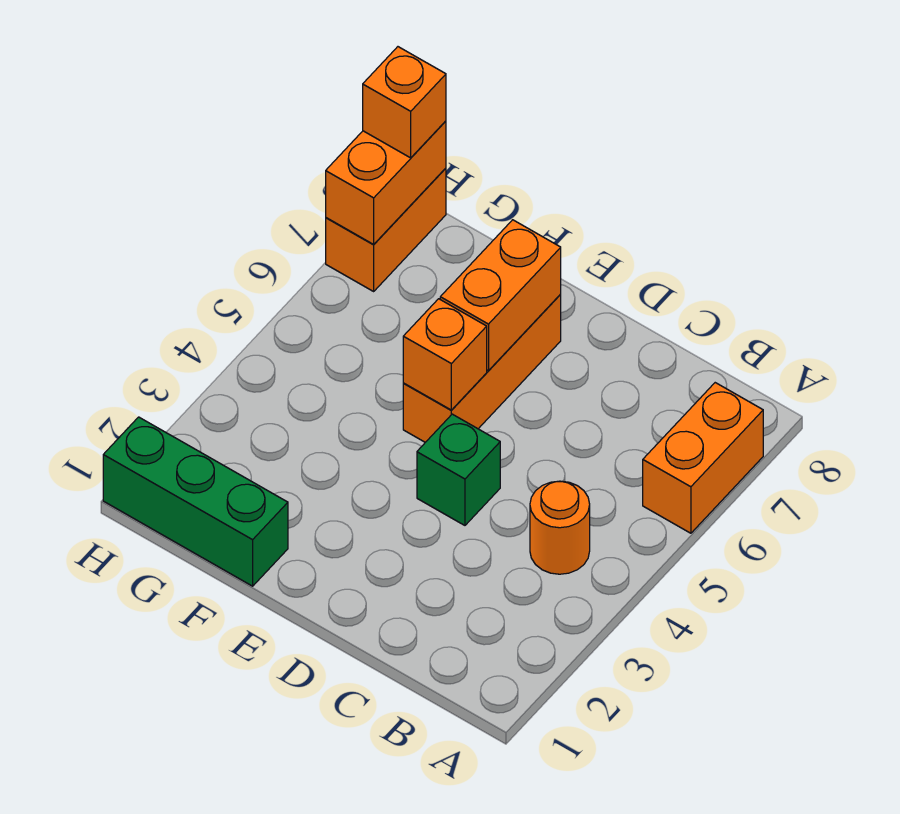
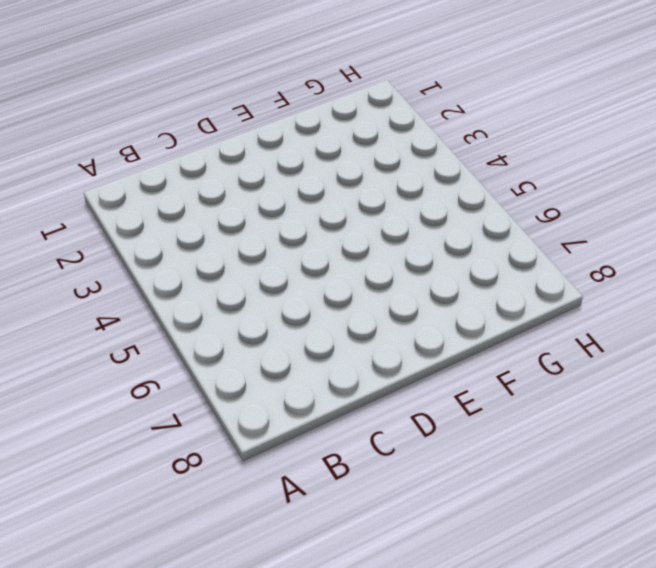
none -> orange 1x2 brick [643,383,763,533]
none -> orange 1x1 round brick [530,481,590,574]

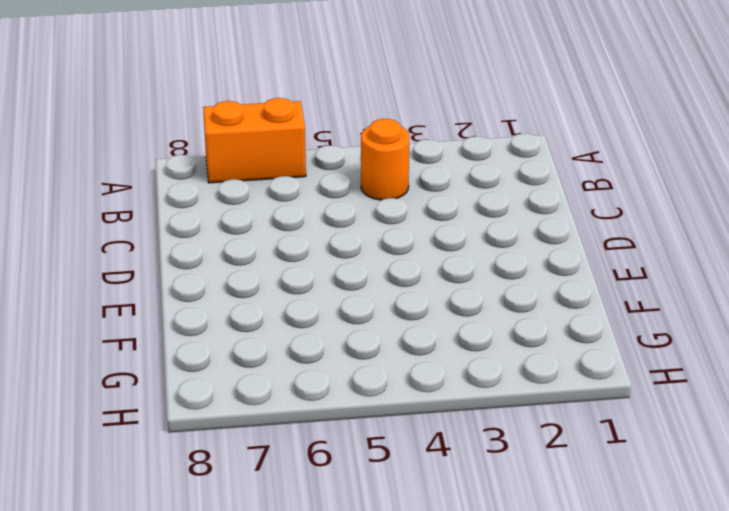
none -> green 1x1 brick [417,414,500,525]
none -> orange 1x3 brick [403,294,561,442]

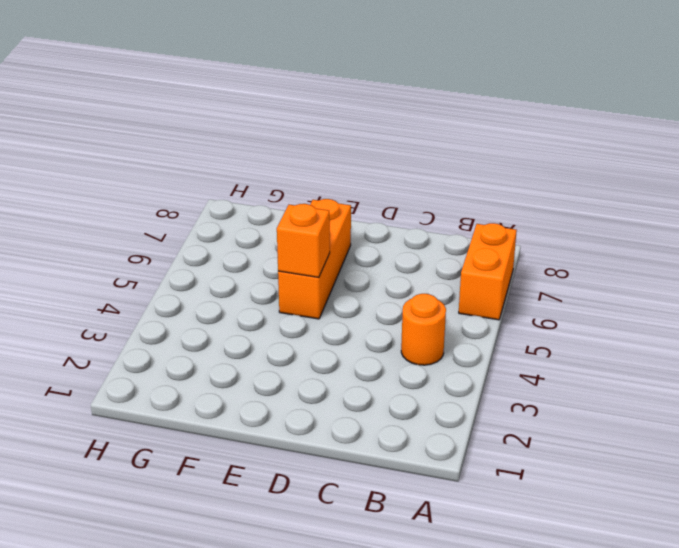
none -> green 1x1 brick [417,414,500,525]
none -> green 1x3 brick [103,417,288,586]

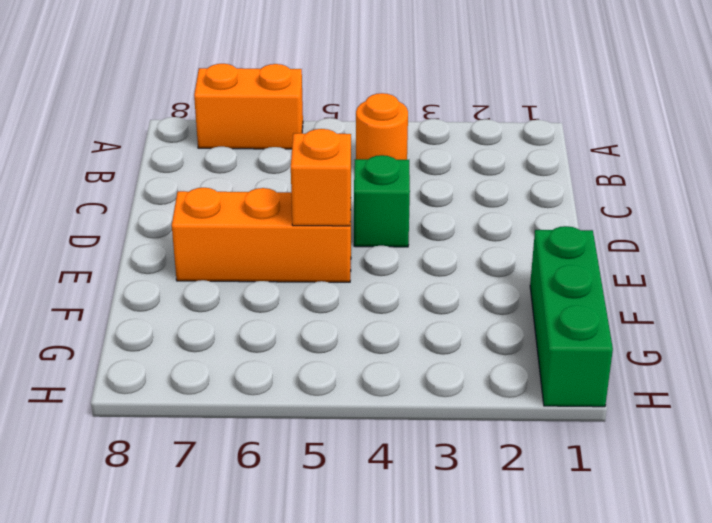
none -> orange 1x2 brick [326,168,446,291]
none -> orange 1x2 brick [440,220,561,371]

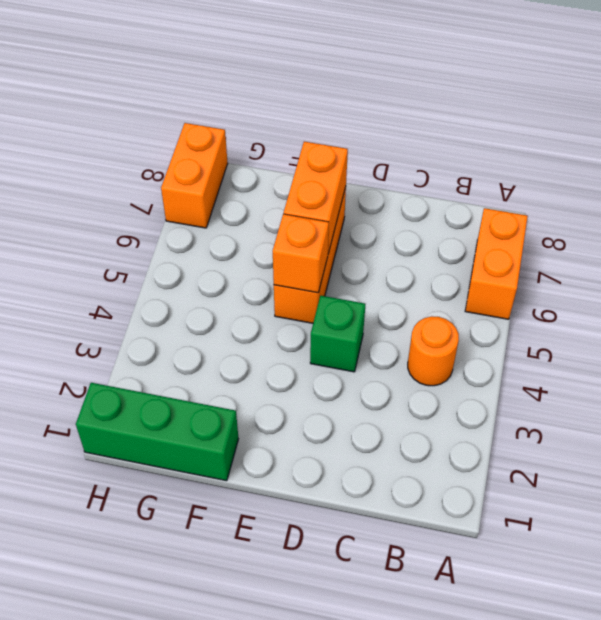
none -> orange 1x2 brick [326,121,446,245]
none -> orange 1x1 brick [363,47,446,158]

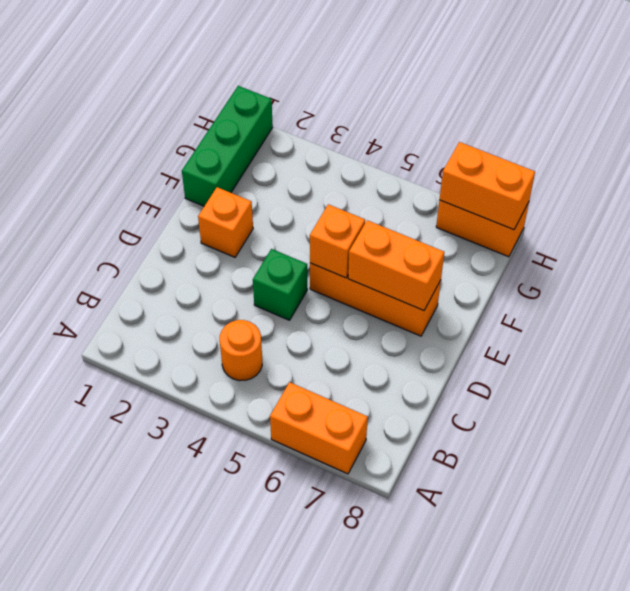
orange 1x1 brick [198,187,253,257] -> orange 1x1 brick moved to [363,47,446,158]

